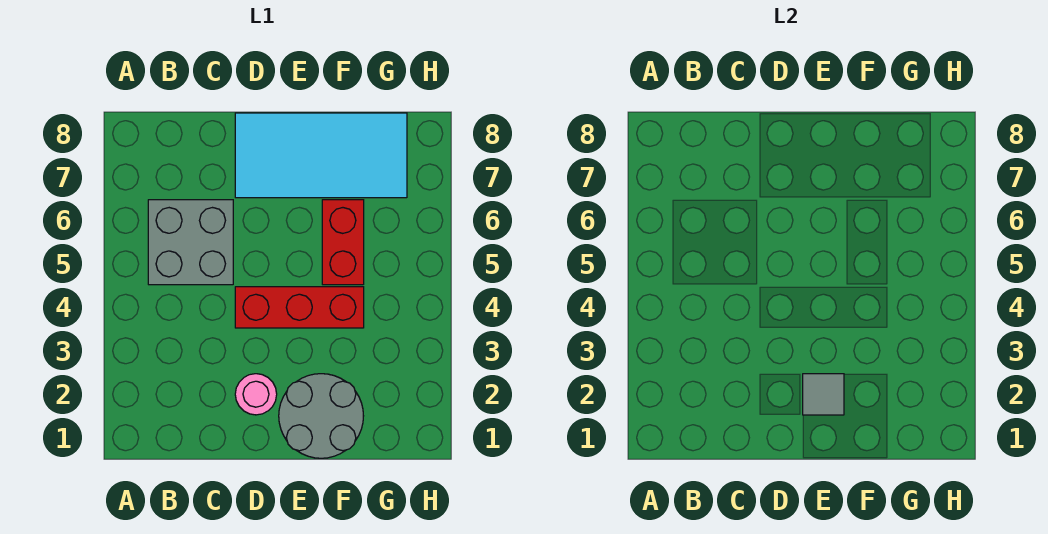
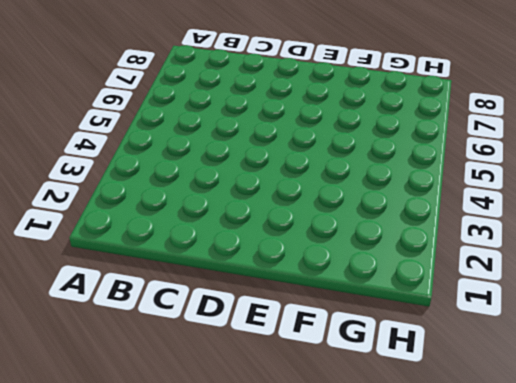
none -> grey 2x2 brick [148,200,233,285]
none -> pink 1x1 round brick [235,374,277,415]

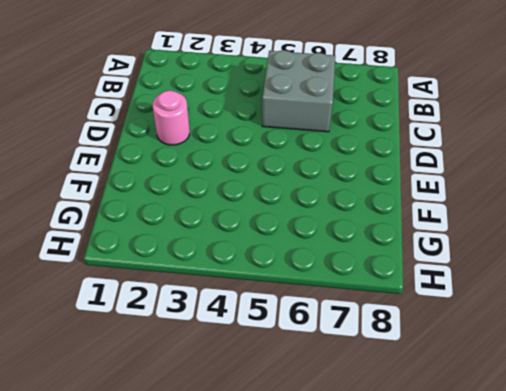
none -> red 1x3 brick [235,287,364,328]
none -> cyan 2x4 tile [235,113,407,198]

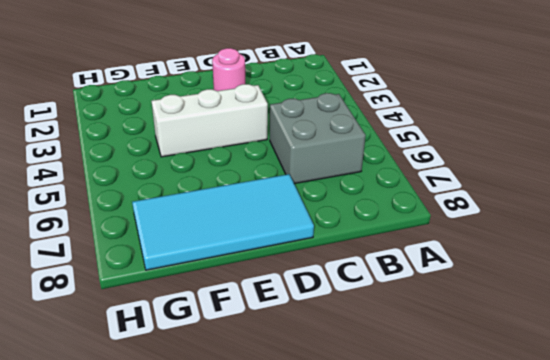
white 1x3 brick [152,84,268,157] -> red 1x3 brick [235,287,364,328]
none -> grey 2x2 round brick [279,374,363,458]
none -> red 1x2 brick [322,200,364,285]

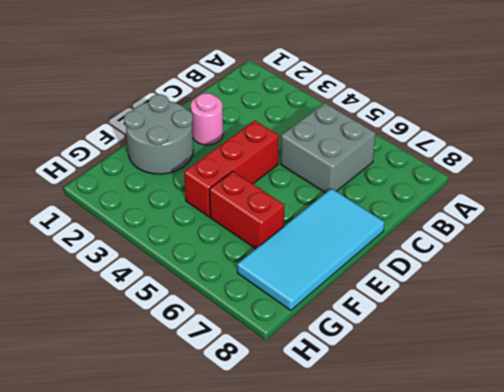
none -> grey 1x1 tile [803,374,844,415]

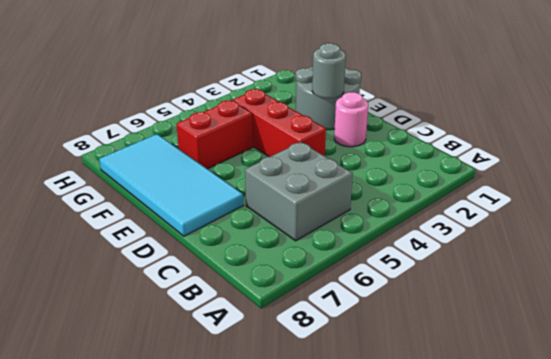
grey 1x1 round brick [312,43,346,98] -> grey 1x1 tile [803,374,844,415]

